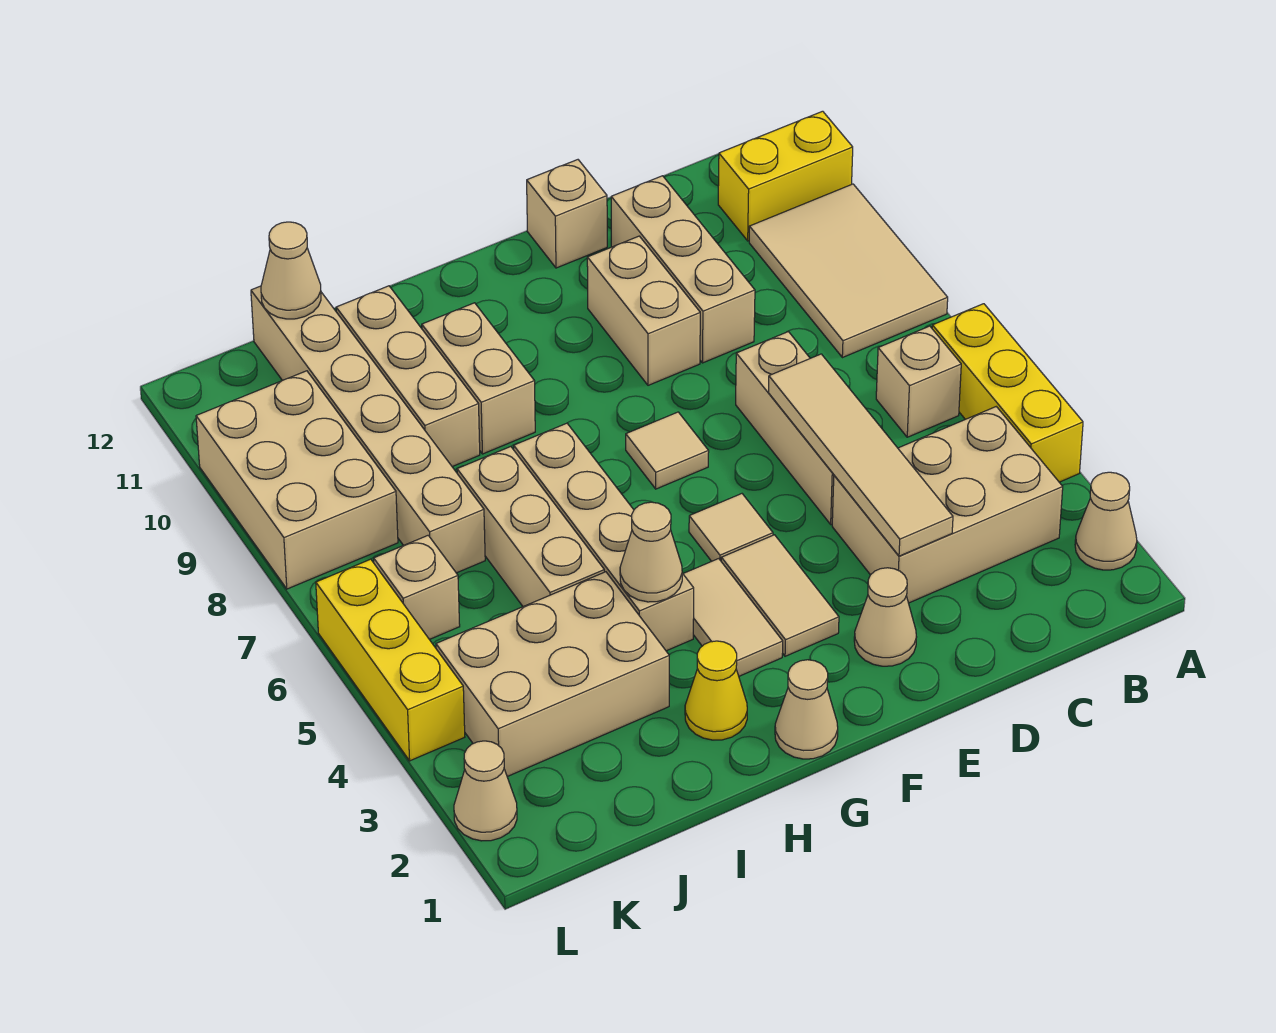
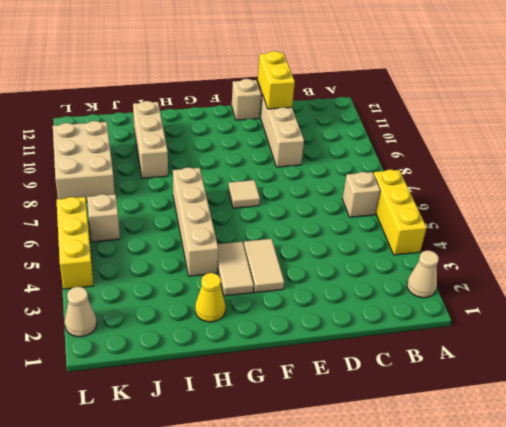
yellow 1x2 brick [258,51,295,109] -> yellow 1x2 brick turned to [718,111,853,241]
none -> tan 2x3 tile [749,184,948,358]
none -> tan 2x3 brick [832,407,1063,603]
none -> tan 1x3 brick [736,332,834,524]
none -> tan 1x1 cone [854,568,916,666]

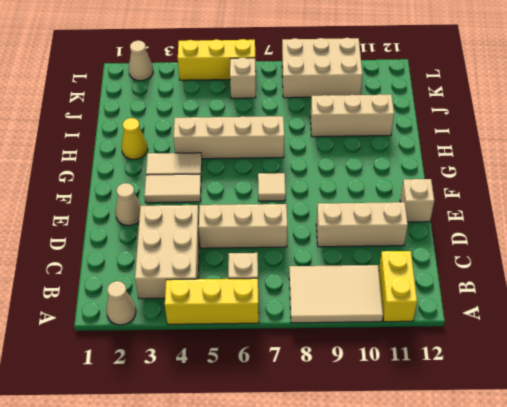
none -> tan 1x2 brick [587,236,700,385]
none -> tan 1x1 tile [689,494,773,561]
none -> tan 1x1 cone [775,660,838,759]
none -> tan 1x2 brick [422,303,535,454]

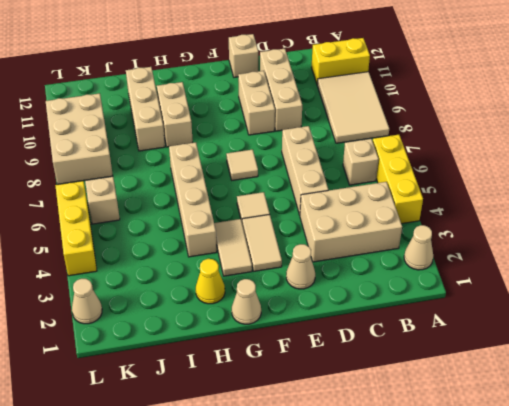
none -> tan 2x3 brick [436,572,669,777]
none -> tan 1x3 brick [457,447,604,607]
none -> tan 1x6 brick [251,286,485,573]
none -> tan 1x4 tile [769,354,953,556]

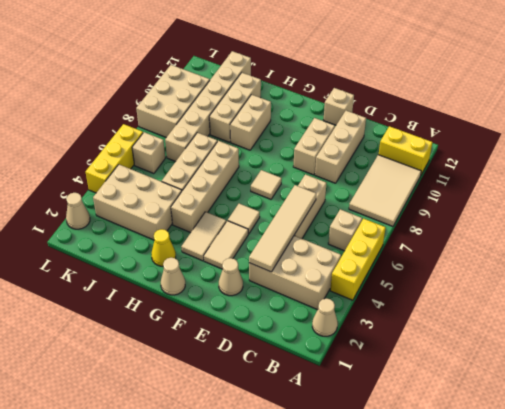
none -> tan 1x1 cone [620,502,682,602]
none -> tan 1x1 cone [261,222,321,319]

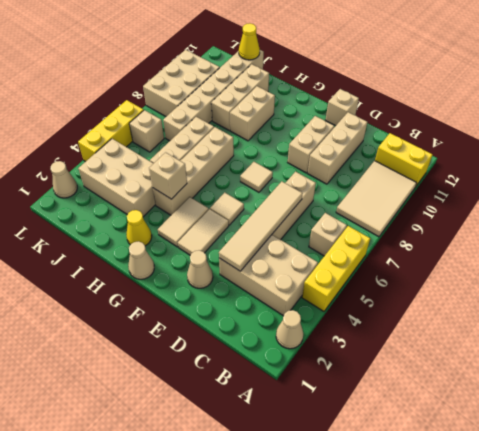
tan 1x1 brick [149,152,187,199] -> tan 1x1 cone [620,502,682,602]
yellow 1x1 cone [239,23,260,60] -> tan 1x1 cone [261,222,321,319]

